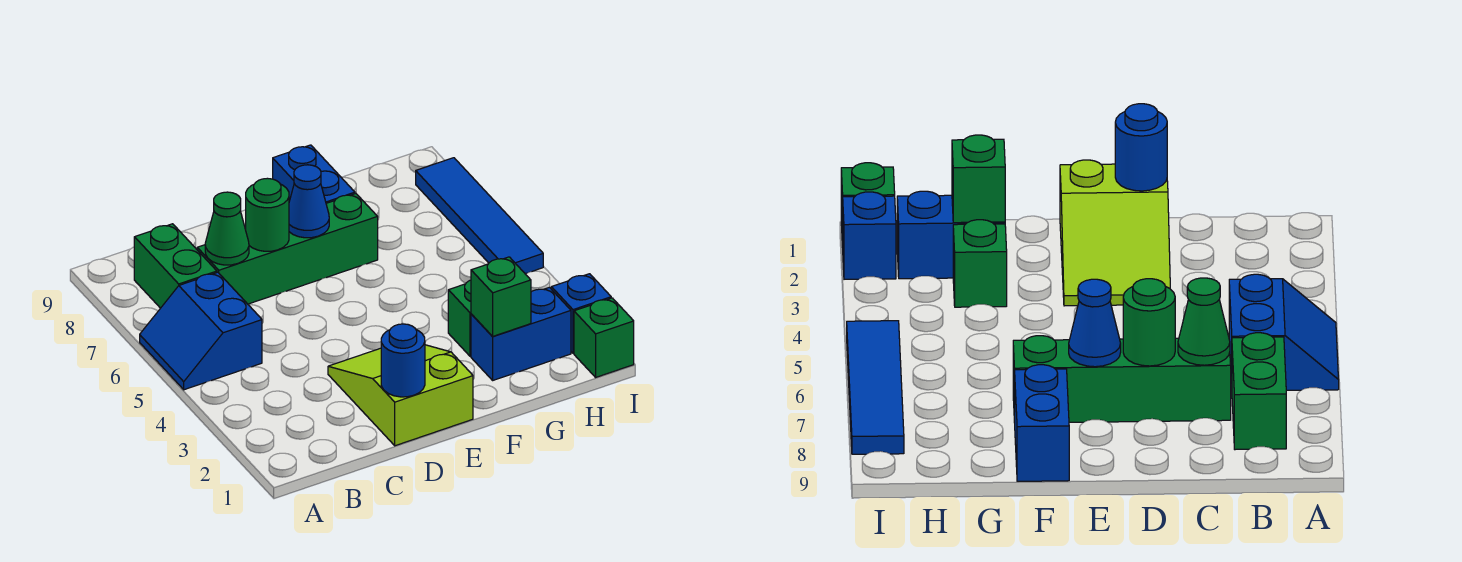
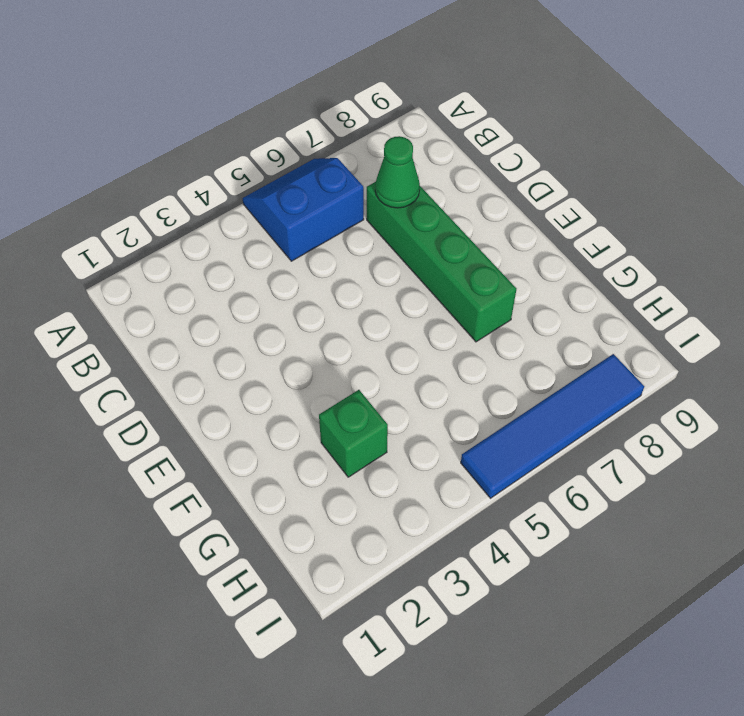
none -> green 1x2 brick [134,224,217,308]
none -> lime 2x3 slope [328,345,473,446]
none -> blue 1x2 brick [273,145,355,203]

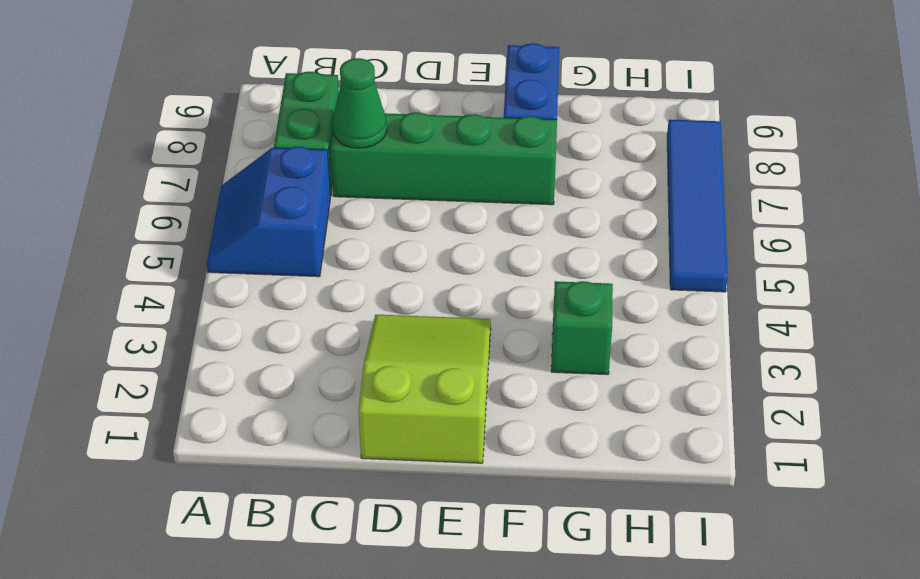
none -> blue 1x2 brick [471,287,571,380]
none -> green 1x1 brick [574,298,634,377]
none -> blue 1x1 brick [551,274,611,353]

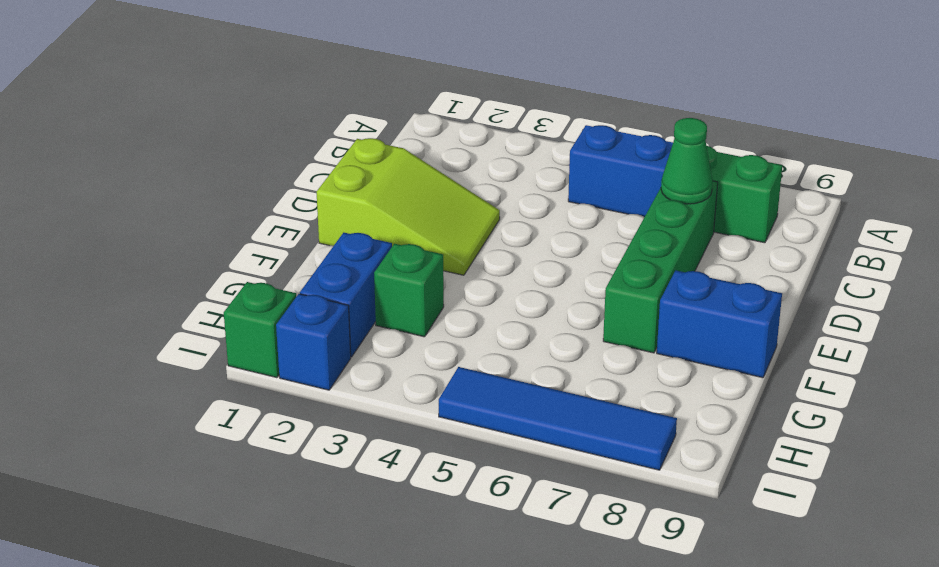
none -> blue 1x1 round brick [381,324,425,397]
none -> green 1x1 round brick [246,178,289,251]
none -> blue 1x1 cone [289,165,329,238]

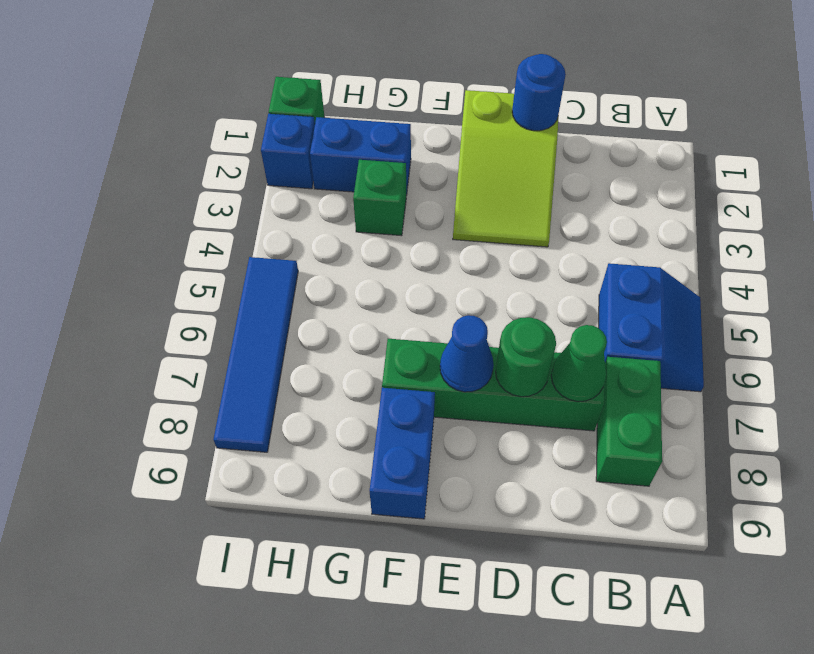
none -> green 1x1 brick [471,257,531,336]

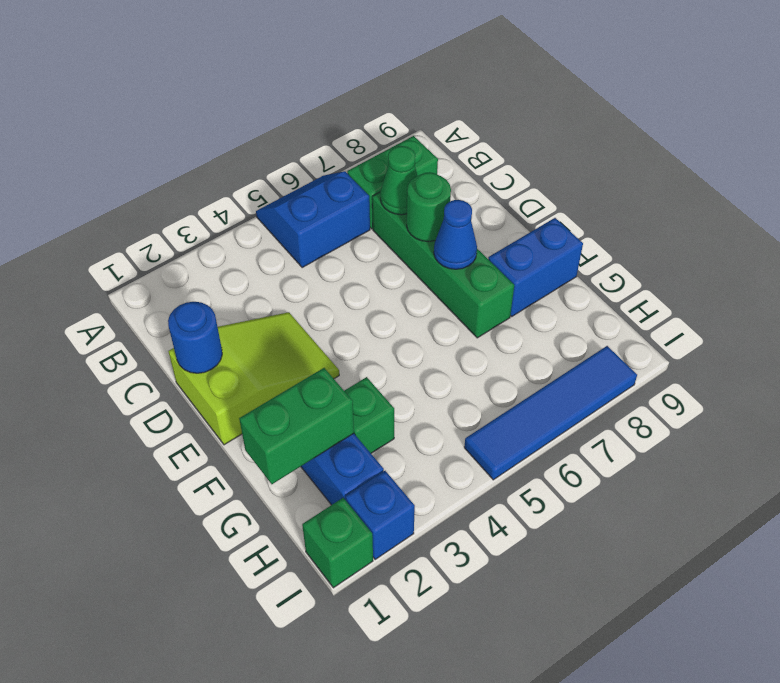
green 1x2 brick [239,368,354,484] -> green 1x1 brick [471,257,531,336]

